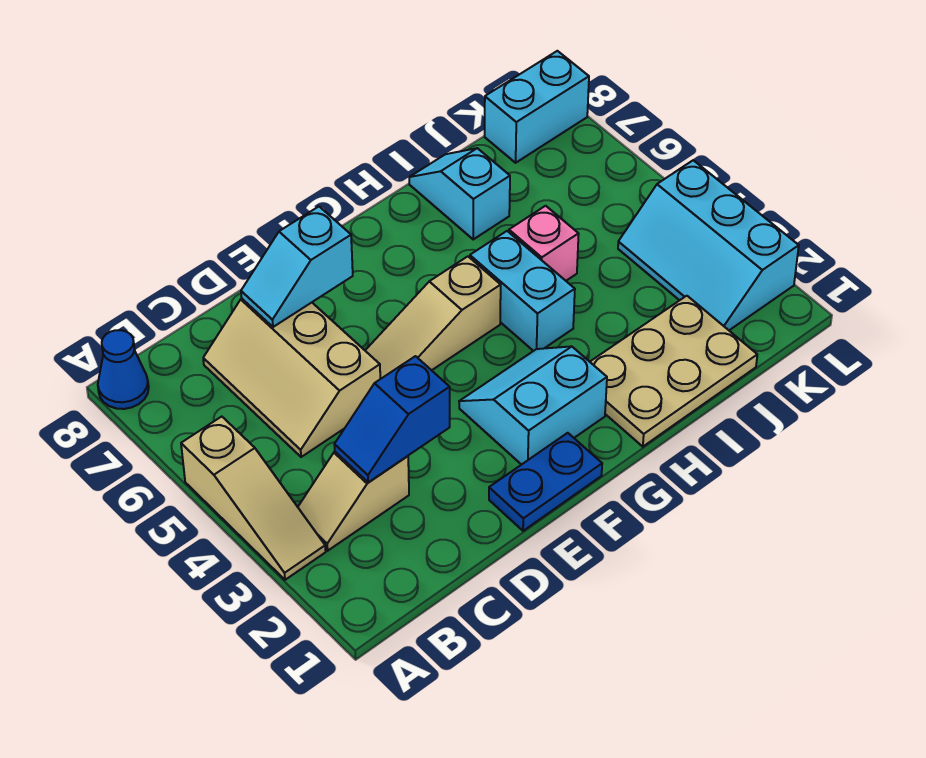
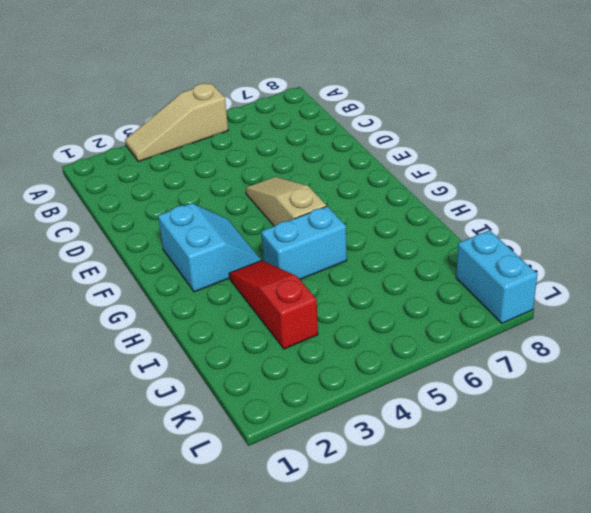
red 1x3 slope [229,261,318,349] -> none
none -> blue 1x1 cone [98,330,149,409]
none -> tan 1x2 slope [298,452,409,551]
none -> tan 2x3 slope [203,299,380,457]

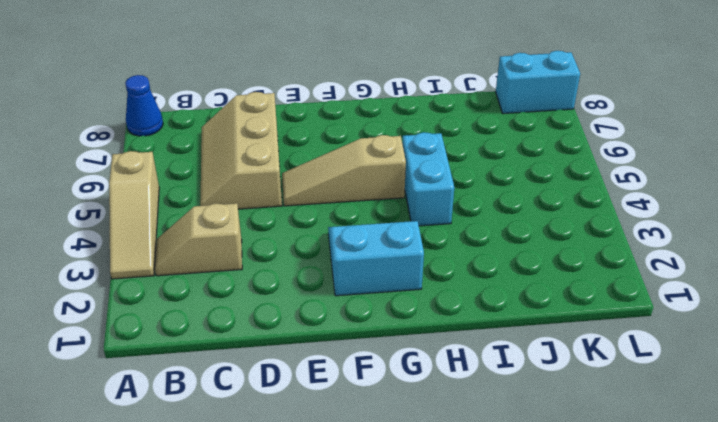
none -> blue 1x2 plate [489,433,602,531]
none -> tan 2x3 plate [590,296,757,447]
none -> pink 1x1 brick [509,206,579,281]

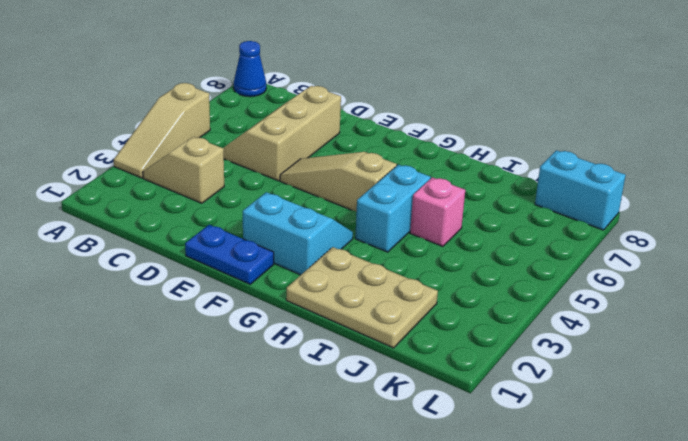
none -> cyan 1x2 slope [409,148,510,239]
none -> cyan 2x3 slope [618,160,799,330]
none -> blue 1x2 slope [334,356,450,482]

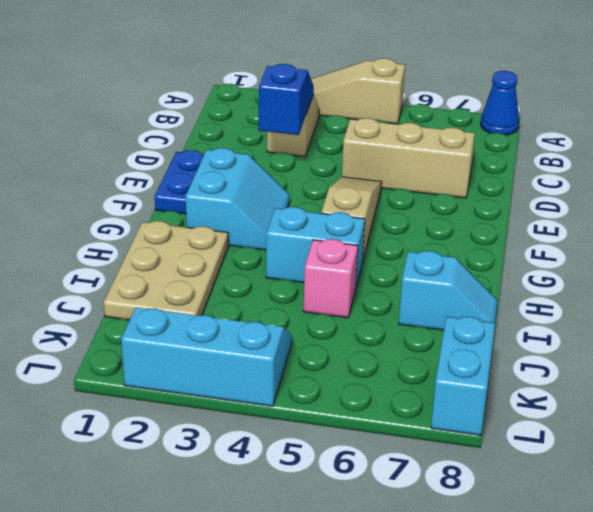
none -> cyan 1x2 slope [241,207,353,327]

